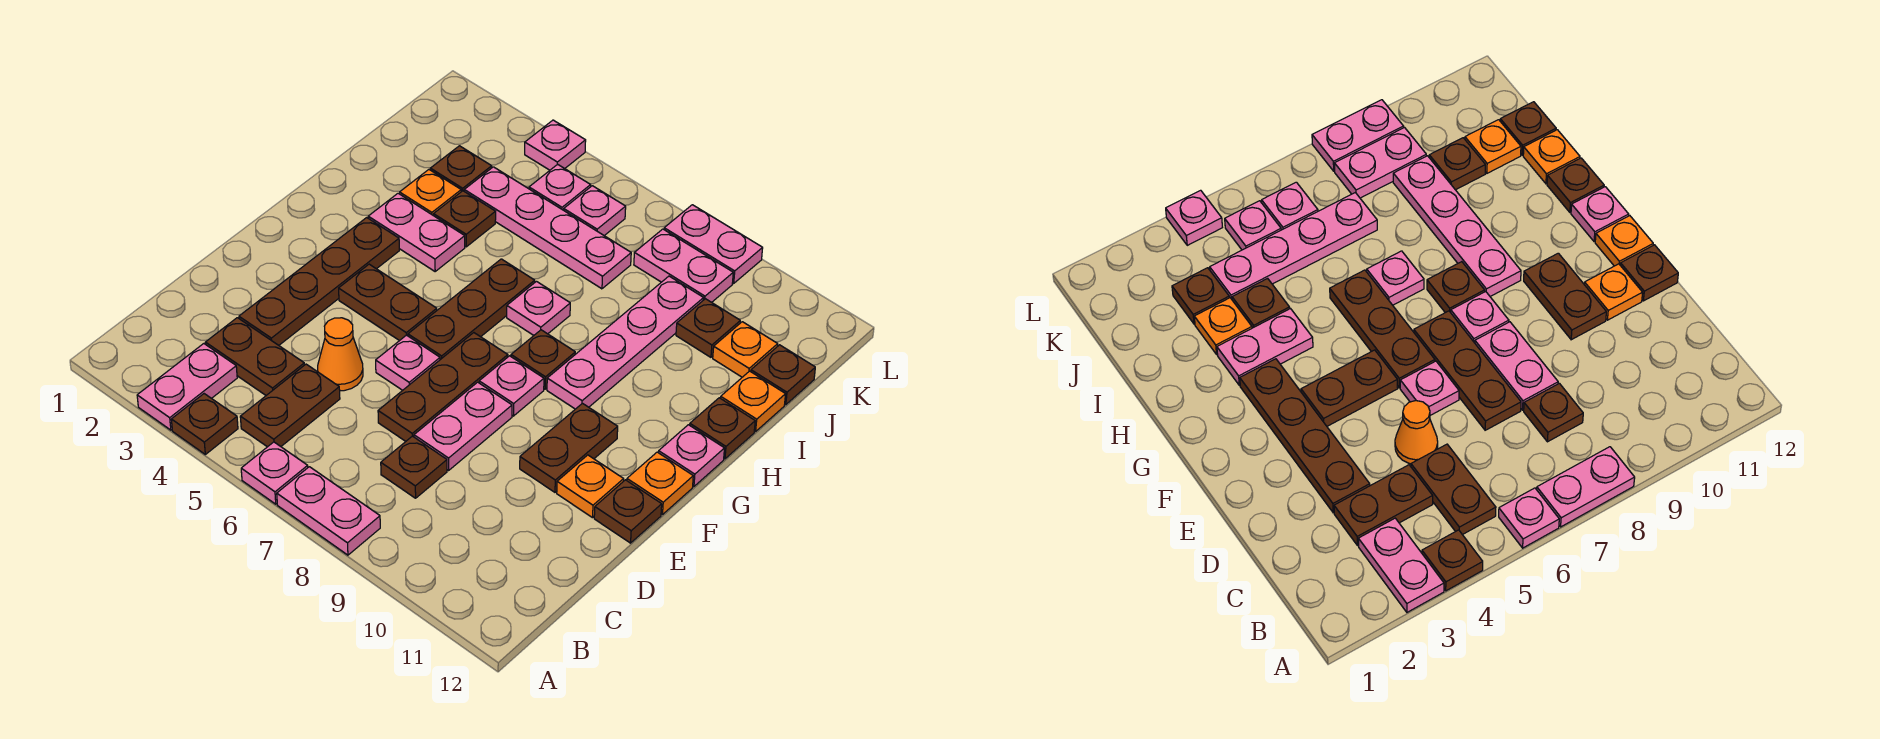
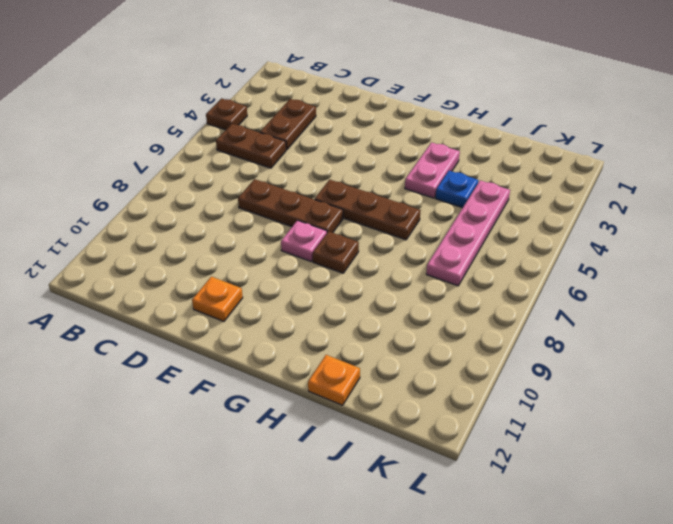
blue 1x1 plate [435,171,478,208] -> brown 1x1 plate [434,191,496,247]
none -> pink 1x2 plate [137,344,237,430]
none -> pink 1x1 plate [241,442,308,504]
none -> pink 1x2 plate [277,467,380,555]
none -> brown 1x1 plate [381,436,447,498]

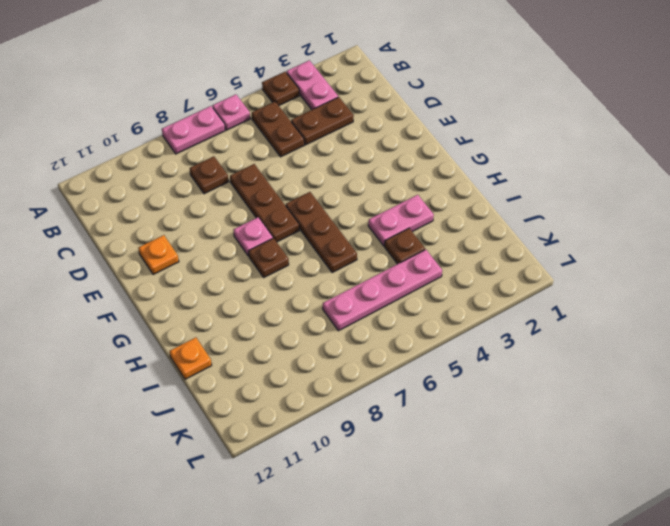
none -> brown 1x4 plate [239,218,399,345]
none -> orange 1x1 cone [318,318,363,391]
none -> pink 1x2 plate [414,382,512,470]
none -> pink 1x1 plate [376,335,440,390]

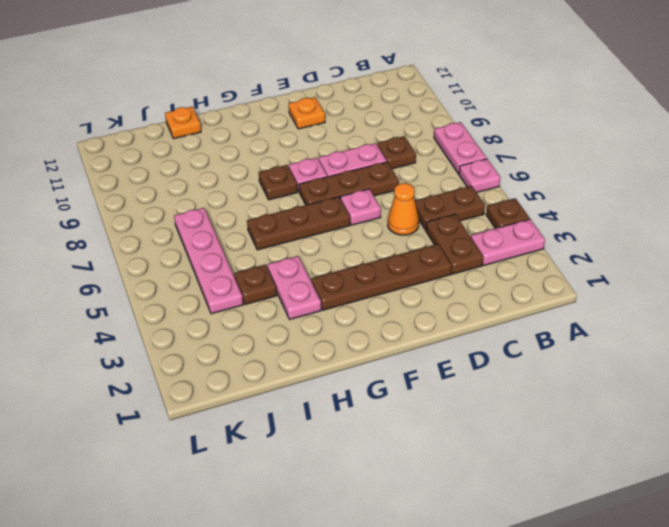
none -> brown 1x2 plate [520,403,618,492]
none -> brown 1x1 plate [594,480,662,543]
none -> brown 1x2 plate [339,264,437,341]
none -> orange 1x1 plate [627,452,693,515]

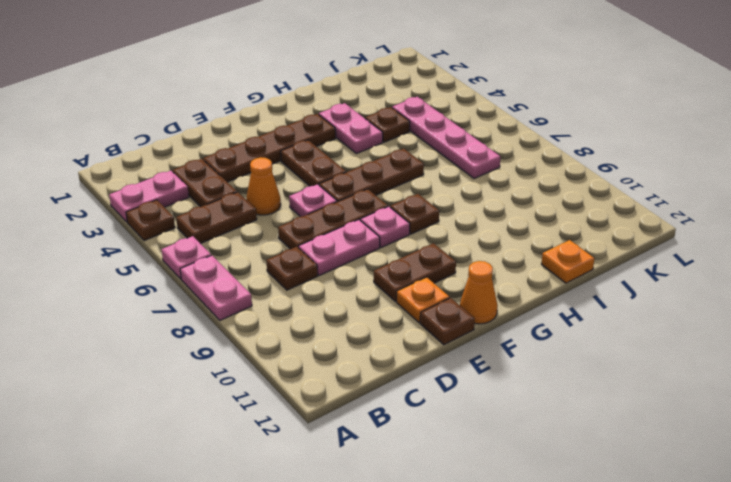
orange 1x1 cone [460,261,498,324] -> orange 1x1 plate [627,452,693,515]
none -> pink 1x4 plate [547,276,704,409]
none -> pink 1x1 plate [659,425,724,486]
none -> pink 1x1 plate [507,282,570,335]
none -> brown 1x1 plate [690,398,755,459]

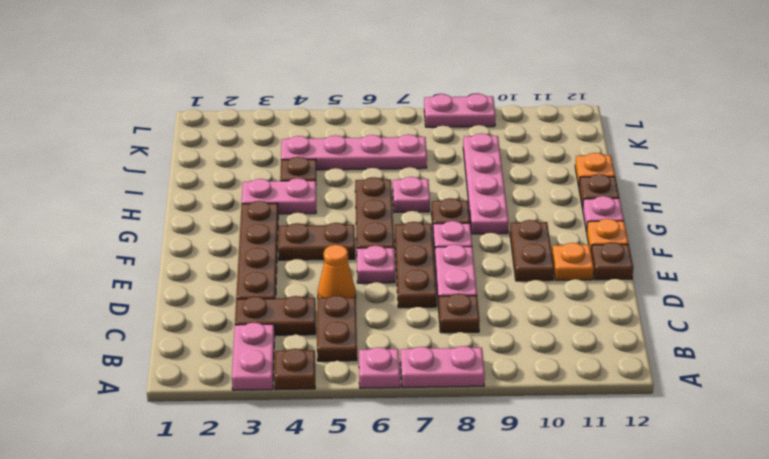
none -> orange 1x1 plate [400,170,461,216]
none -> brown 1x1 plate [430,146,492,192]
none -> brown 1x1 plate [676,299,740,357]
none -> orange 1x1 plate [713,322,778,377]

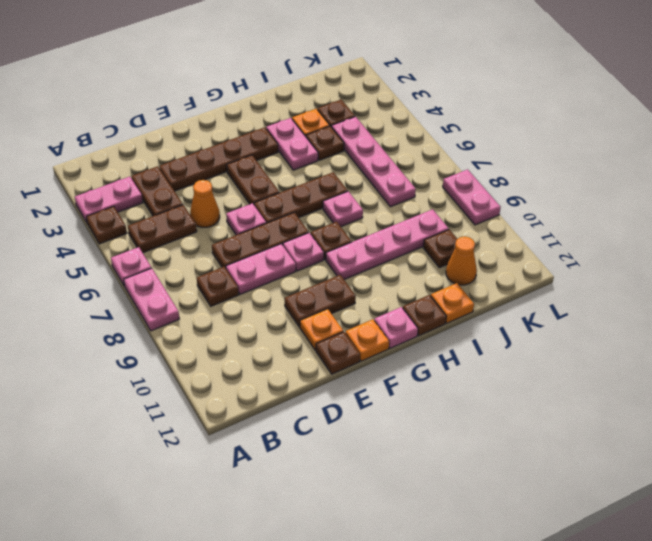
orange 1x1 cone [446,236,477,285] -> orange 1x1 plate [713,322,778,377]
none -> brown 1x1 plate [751,345,815,405]
none -> pink 1x1 plate [529,164,591,210]
none -> pink 1x1 plate [564,186,626,236]
none -> pink 1x2 plate [634,229,733,302]

